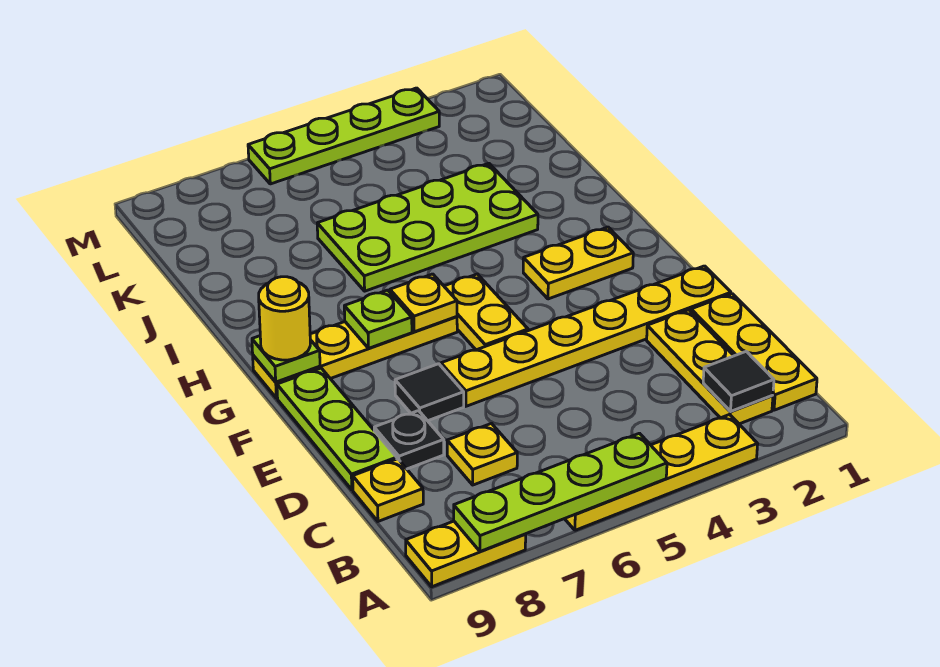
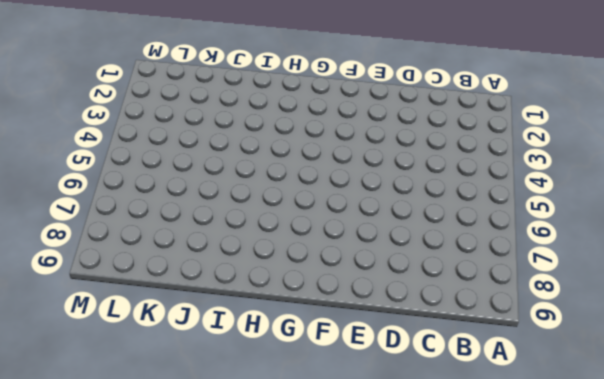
none -> yellow 1x4 plate [565,414,758,530]
none -> yellow 1x2 plate [406,521,526,587]
none -> yellow 1x3 plate [691,294,817,410]

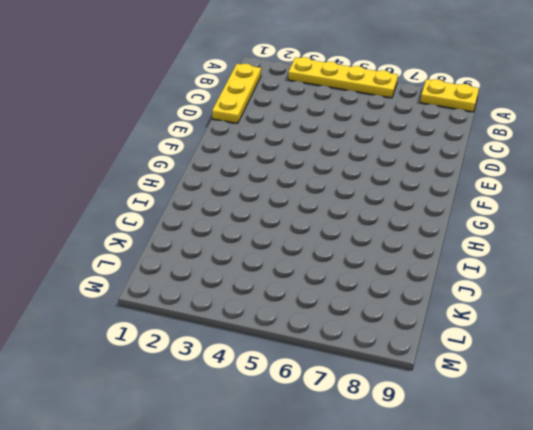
none -> yellow 1x3 plate [647,310,773,424]
none -> yellow 1x1 plate [447,424,517,485]
none -> yellow 1x1 plate [353,459,423,521]

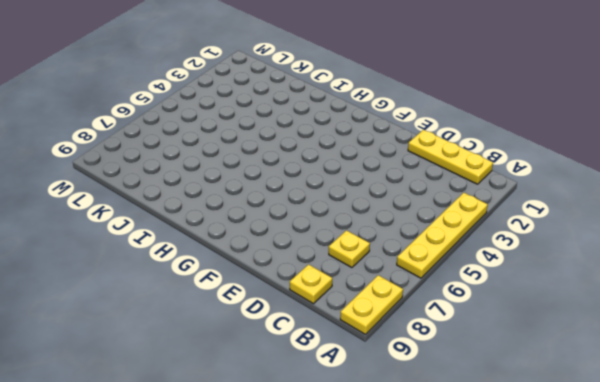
none -> yellow 1x3 plate [647,310,773,424]
none -> black 1x1 plate [374,411,444,469]
none -> lime 1x3 plate [277,368,397,490]

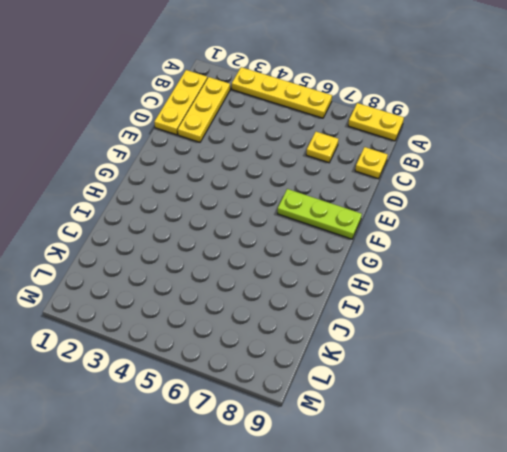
lime 1x3 plate [278,189,362,239] -> lime 1x3 plate turned to [277,368,397,490]
none -> black 1x1 plate [374,411,444,469]
none -> yellow 1x6 plate [441,266,731,406]
none -> black 1x1 tile [395,364,464,421]

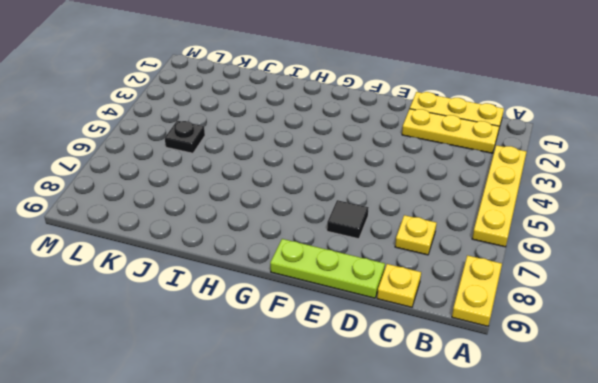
black 1x1 plate [165,121,205,153] -> black 1x1 plate moved to [374,411,444,469]
none -> yellow 1x6 plate [441,266,731,406]
none -> yellow 1x2 plate [444,274,528,350]
none -> yellow 1x2 plate [523,227,633,299]

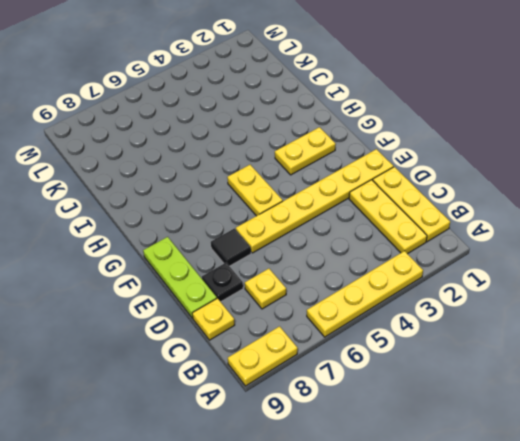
none -> yellow 1x4 plate [253,317,457,398]
none -> lime 2x4 plate [317,163,538,291]
none -> lime 1x4 plate [248,88,439,184]

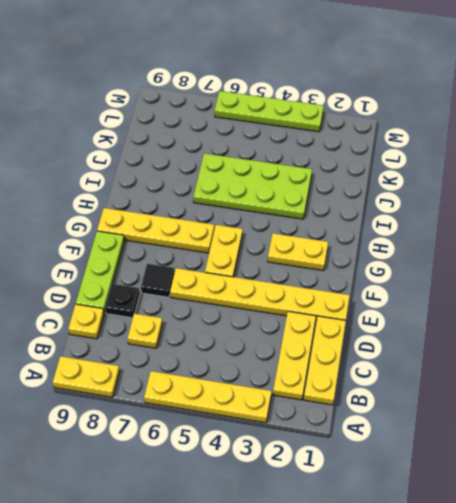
none -> lime 1x4 plate [454,433,667,551]
none -> black 1x1 tile [703,351,774,412]
none -> yellow 1x1 plate [390,274,457,332]

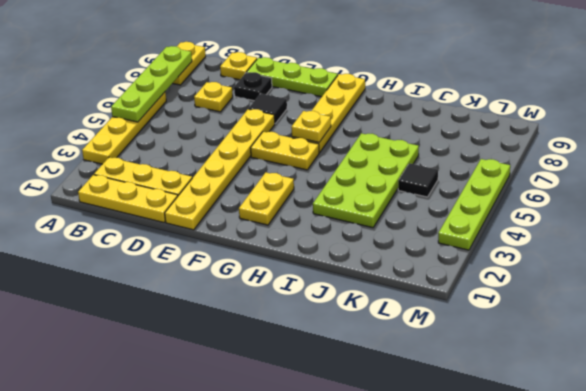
black 1x1 tile [398,163,438,197] -> black 1x1 tile moved to [703,351,774,412]
none -> lime 1x1 plate [344,290,412,348]
none -> lime 1x1 plate [252,336,320,382]
none -> yellow 1x1 round brick [259,277,310,360]

